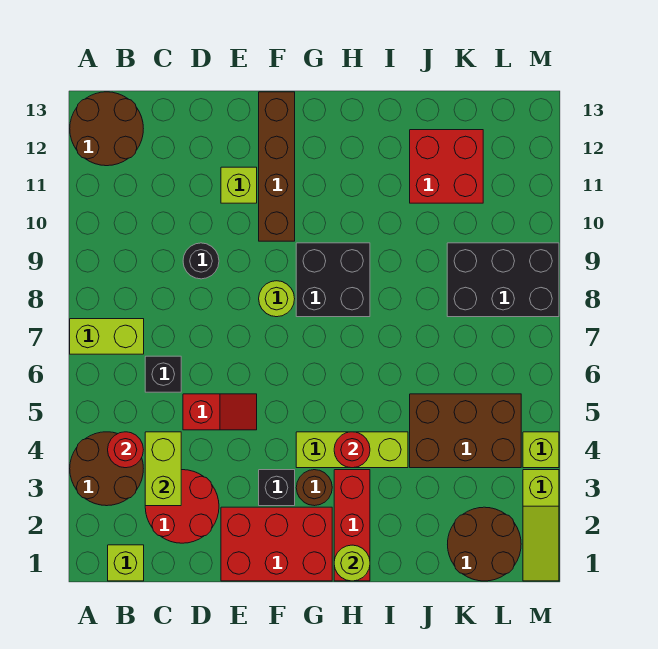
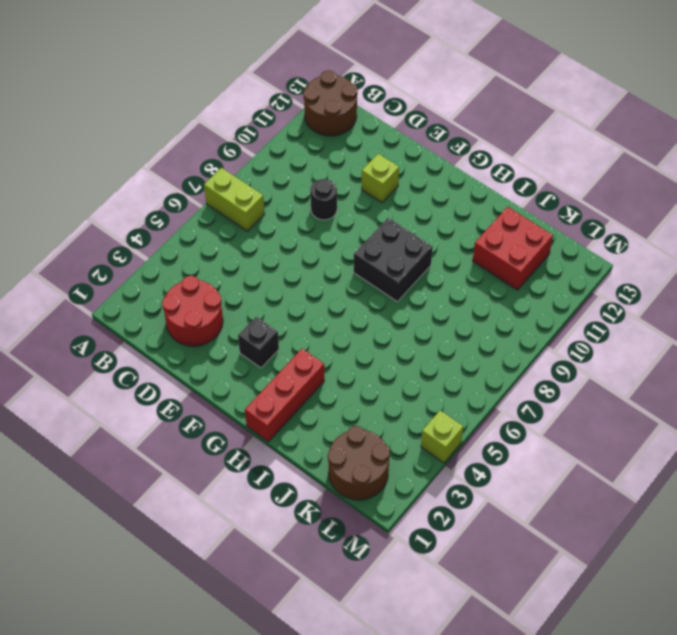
none -> brown 2x2 round brick [70,432,143,506]
none -> lime 1x1 brick [108,545,144,581]
none -> black 1x1 brick [145,356,181,392]

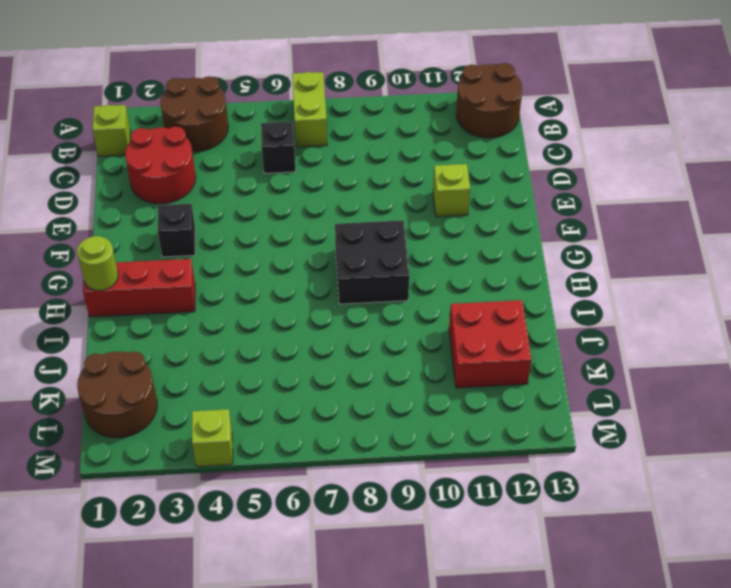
none -> red 1x2 slope [183,394,257,430]
none -> black 1x1 round brick [183,243,219,279]
none -> red 2x3 brick [221,507,332,581]

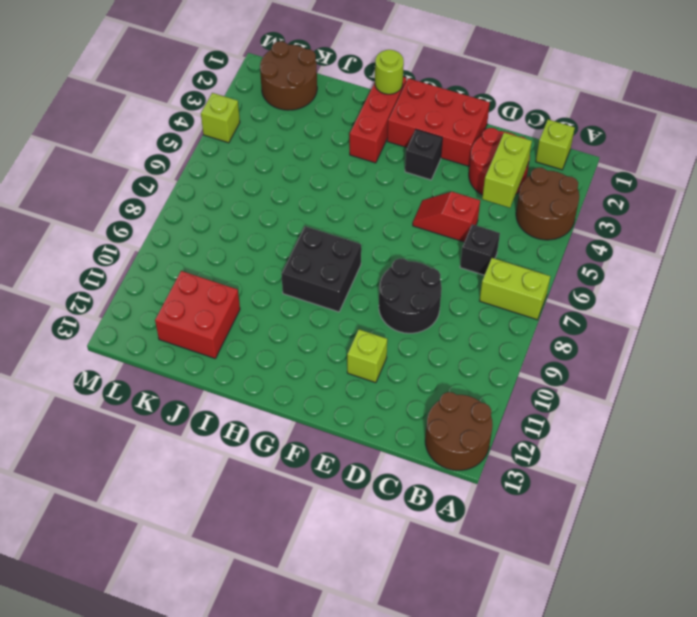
black 2x2 round brick [379,258,442,333] -> black 1x1 round brick [183,243,219,279]
none -> lime 1x1 round brick [259,281,295,317]
none -> brown 1x4 brick [259,92,295,241]
none -> brown 1x1 round brick [296,470,332,506]

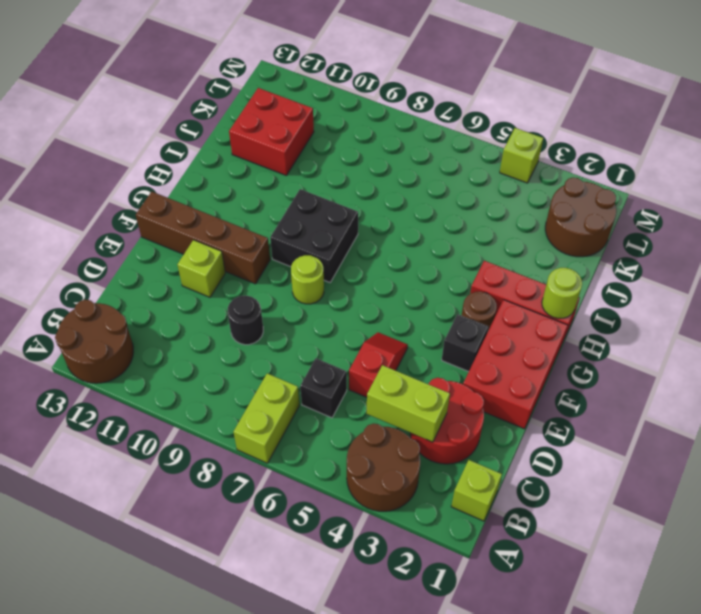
none -> lime 1x3 brick [296,432,408,468]
none -> brown 2x3 brick [410,394,521,468]
none -> black 2x3 brick [447,243,559,317]

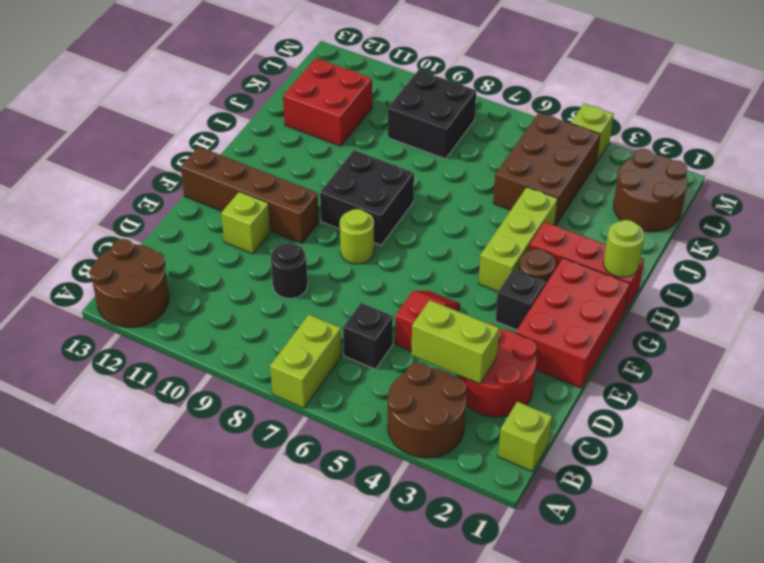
black 2x2 brick [388,70,476,159] -> black 2x3 brick [447,243,559,317]
none -> lime 1x3 slope [523,470,559,581]
none -> red 1x1 round brick [108,432,143,468]
none -> red 1x1 round brick [334,432,370,468]

